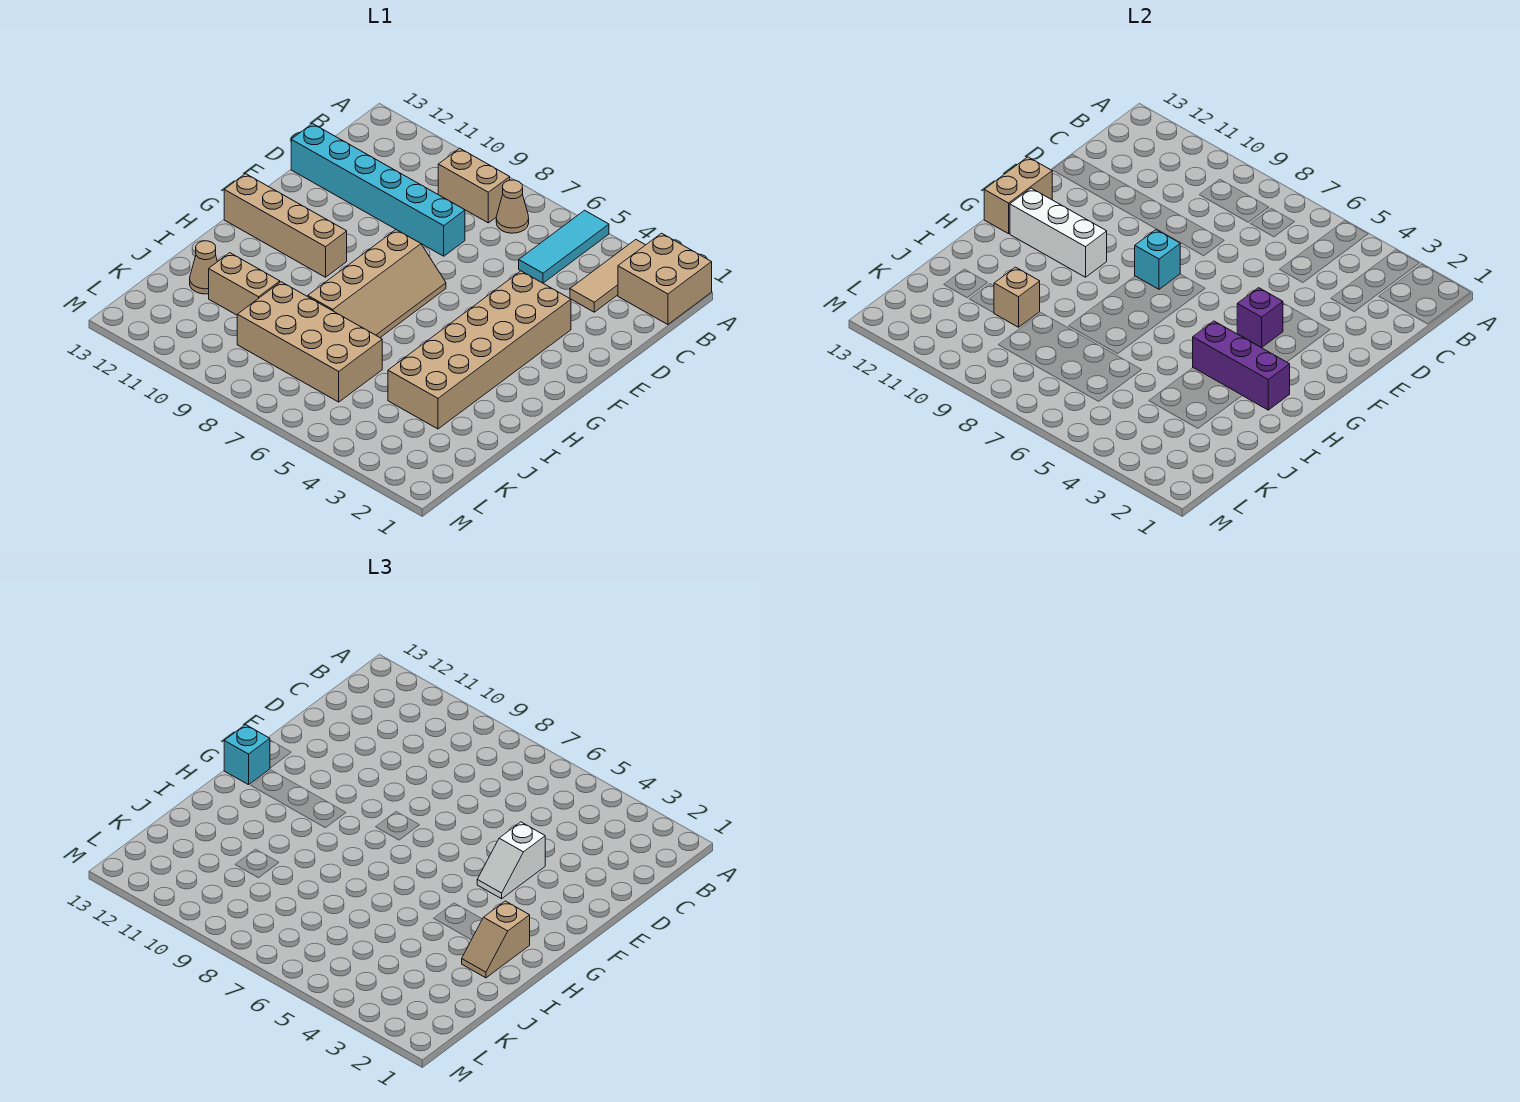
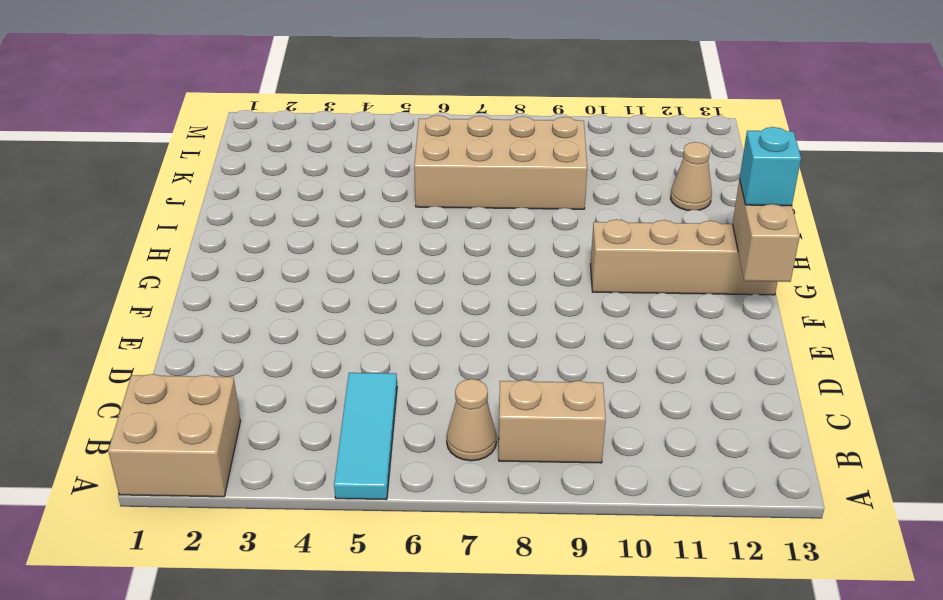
none -> tan 1x3 tile [570,240,645,312]
none -> cyan 1x6 brick [291,124,465,256]
none -> tan 2x6 brick [388,271,571,429]

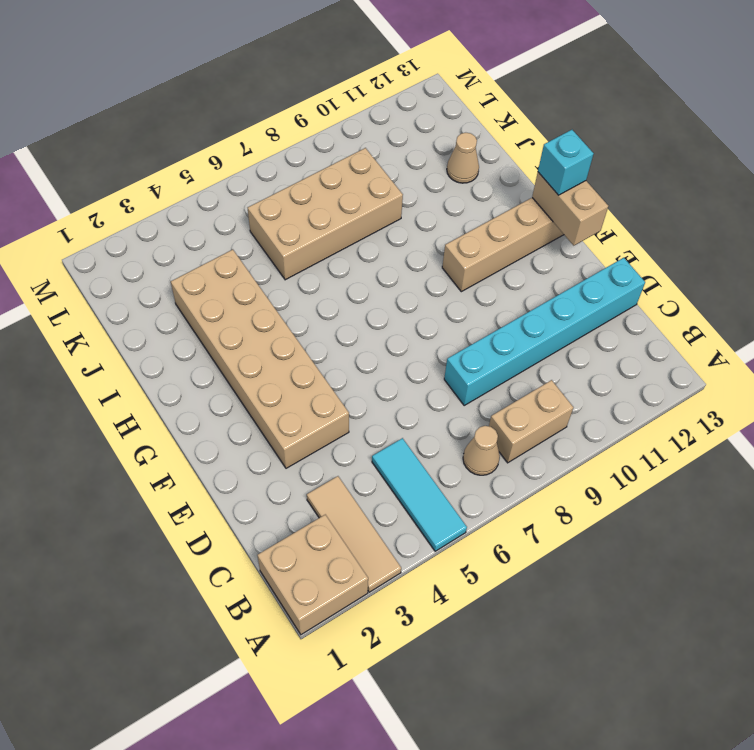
none -> tan 2x4 slope [308,230,446,337]
none -> tan 1x2 brick [209,253,280,315]
none -> purple 1x1 brick [1237,288,1283,348]

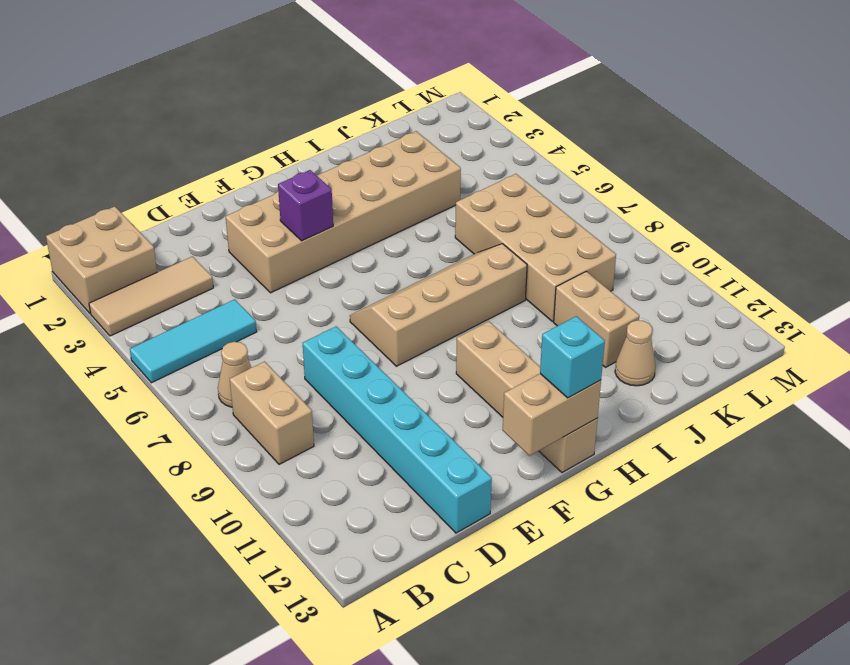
none -> cyan 1x1 brick [1135,230,1180,289]
none -> white 1x3 brick [1010,188,1107,277]
none -> purple 1x3 brick [1193,321,1290,410]

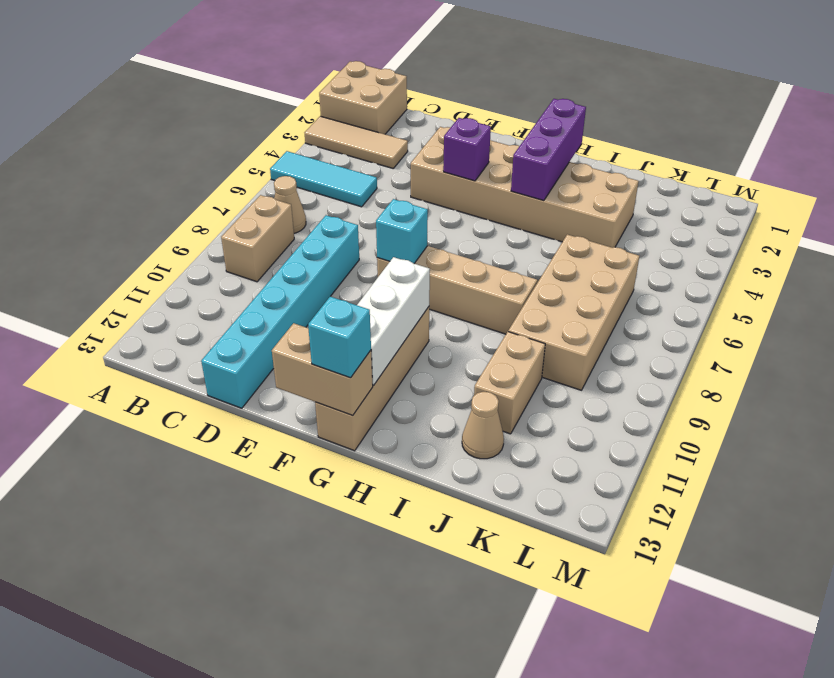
none -> tan 1x1 brick [994,267,1040,327]
none -> white 1x2 slope [477,822,545,899]
none -> tan 1x2 slope [462,901,530,978]

